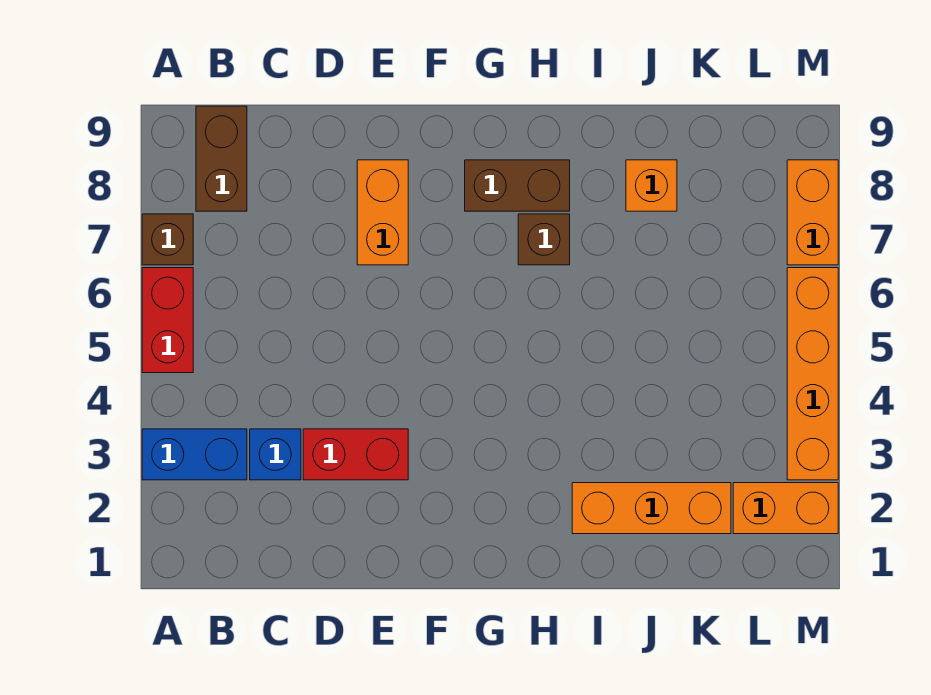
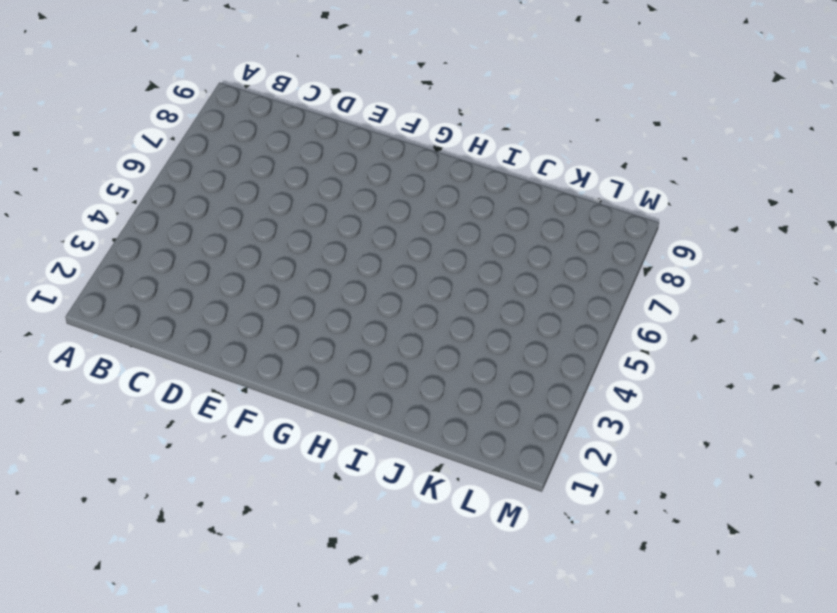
none -> blue 1x2 brick [142,429,247,480]
none -> red 1x2 brick [142,268,193,373]
none -> brown 1x1 brick [142,214,193,265]

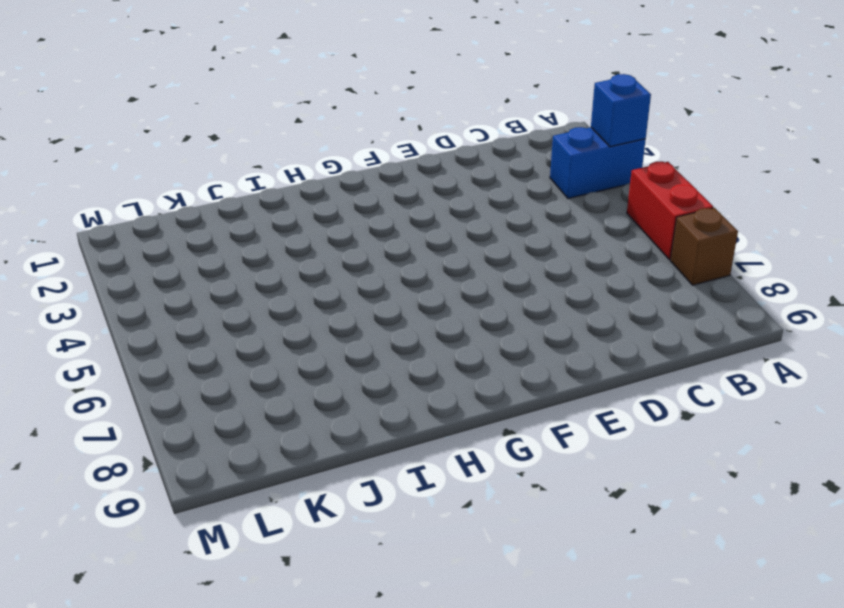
blue 1x1 brick [591,74,651,147] -> blue 1x1 brick moved to [250,429,301,480]
none -> brown 1x2 brick [196,106,247,211]
none -> red 1x2 brick [303,429,408,480]
none -> orange 1x2 brick [357,160,408,265]

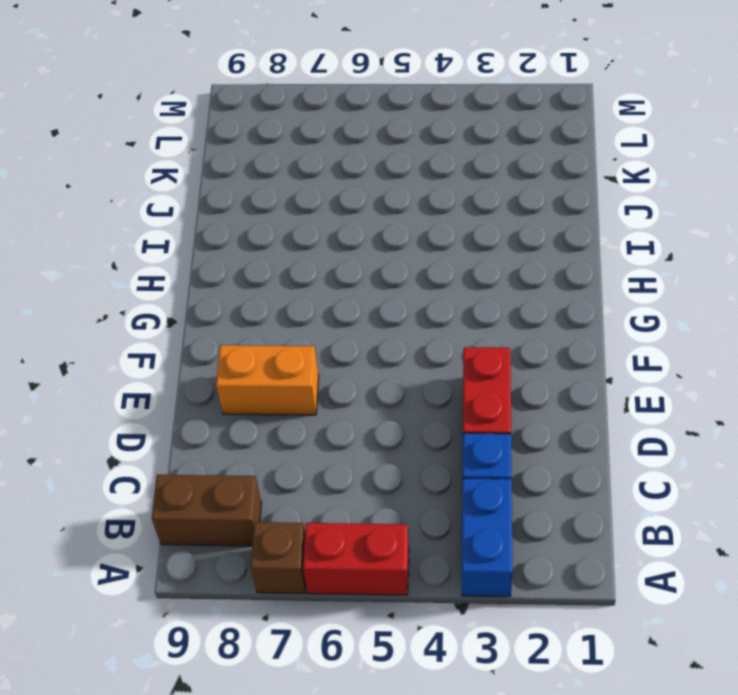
none -> brown 1x2 brick [465,160,570,211]
none -> brown 1x1 brick [518,214,570,265]
none -> orange 1x3 brick [572,483,731,534]

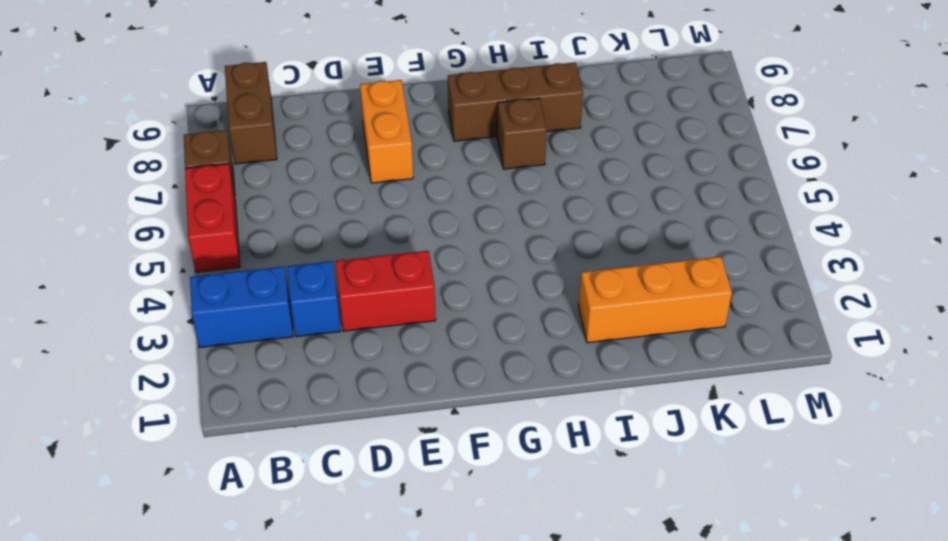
brown 1x3 brick [448,62,583,141] -> brown 1x2 brick [465,160,570,211]
none -> orange 1x1 brick [626,160,677,211]
none -> orange 1x2 brick [733,483,838,534]
none -> orange 1x4 brick [787,268,838,480]

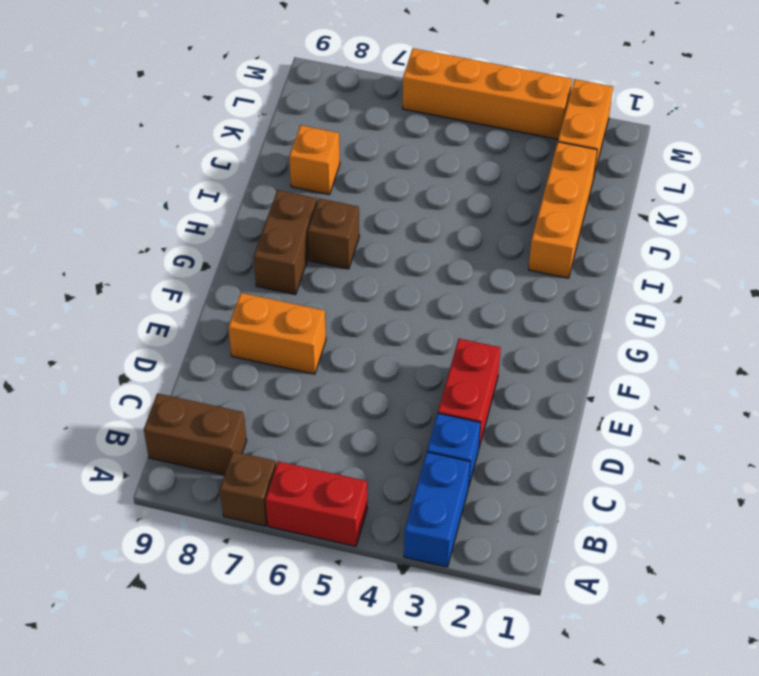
none -> orange 1x2 brick [787,160,838,265]

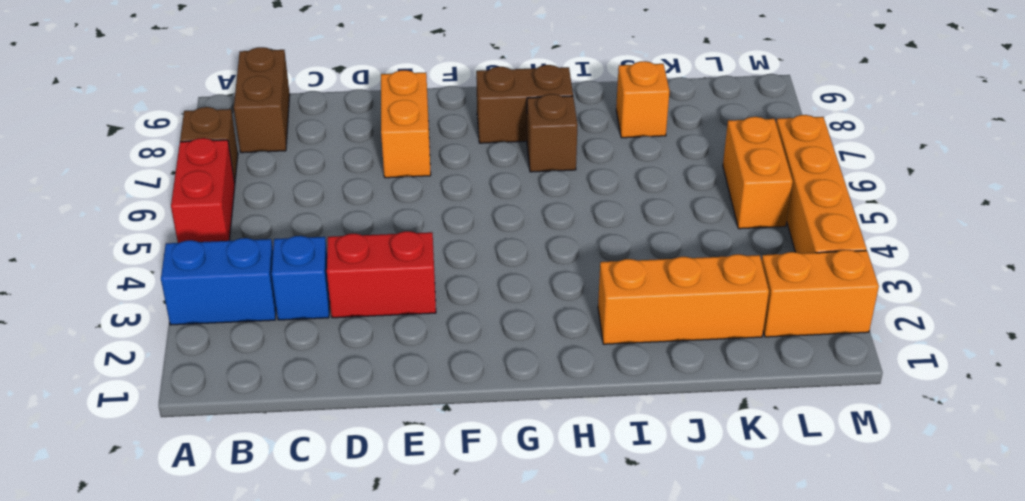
orange 1x2 brick [723,117,793,229] -> orange 1x2 brick moved to [787,160,838,265]

